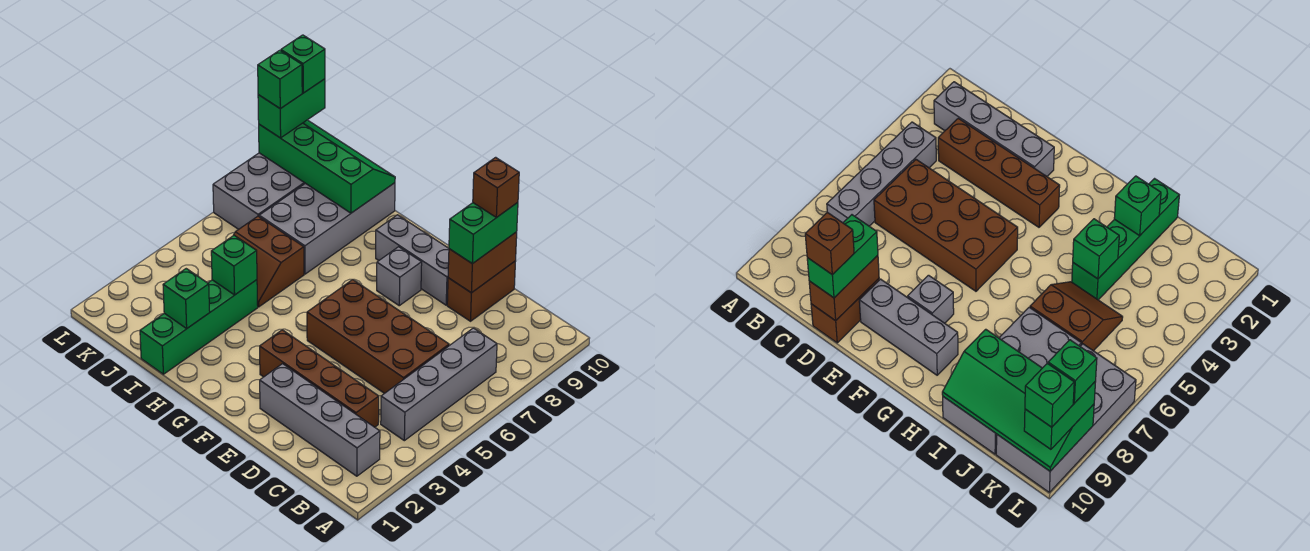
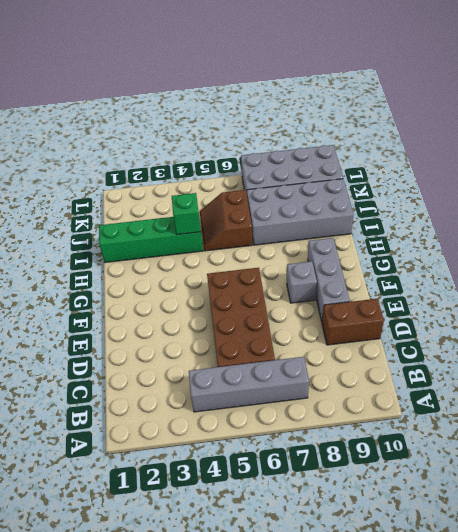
none -> grey 1x4 brick [260,364,380,476]
none -> brown 1x4 brick [260,330,379,427]
none -> brown 1x2 brick [448,232,517,293]

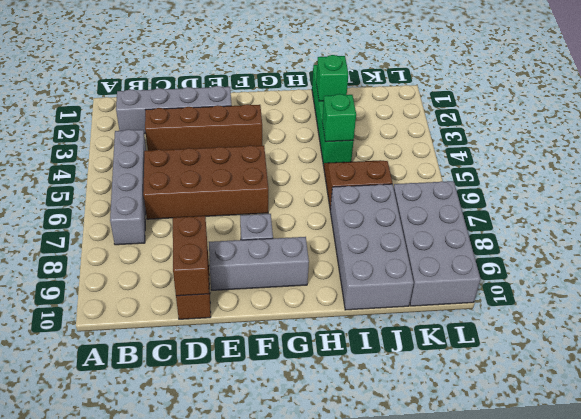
none -> green 2x4 slope [259,120,395,213]
none -> green 1x2 brick [449,202,518,264]
none -> green 1x2 brick [258,79,325,138]

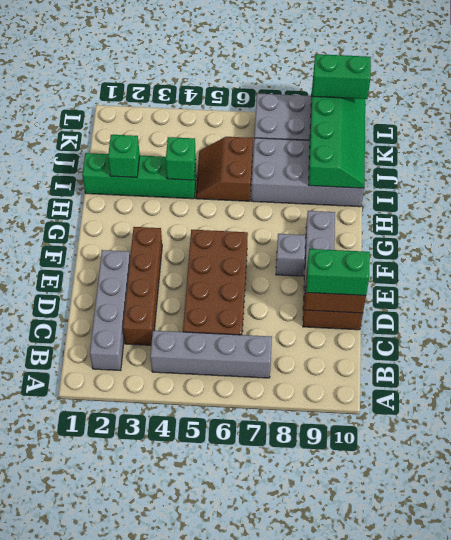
none -> brown 1x1 brick [473,157,519,218]
none -> green 1x1 brick [258,50,302,109]
none -> green 1x1 brick [281,35,325,93]

